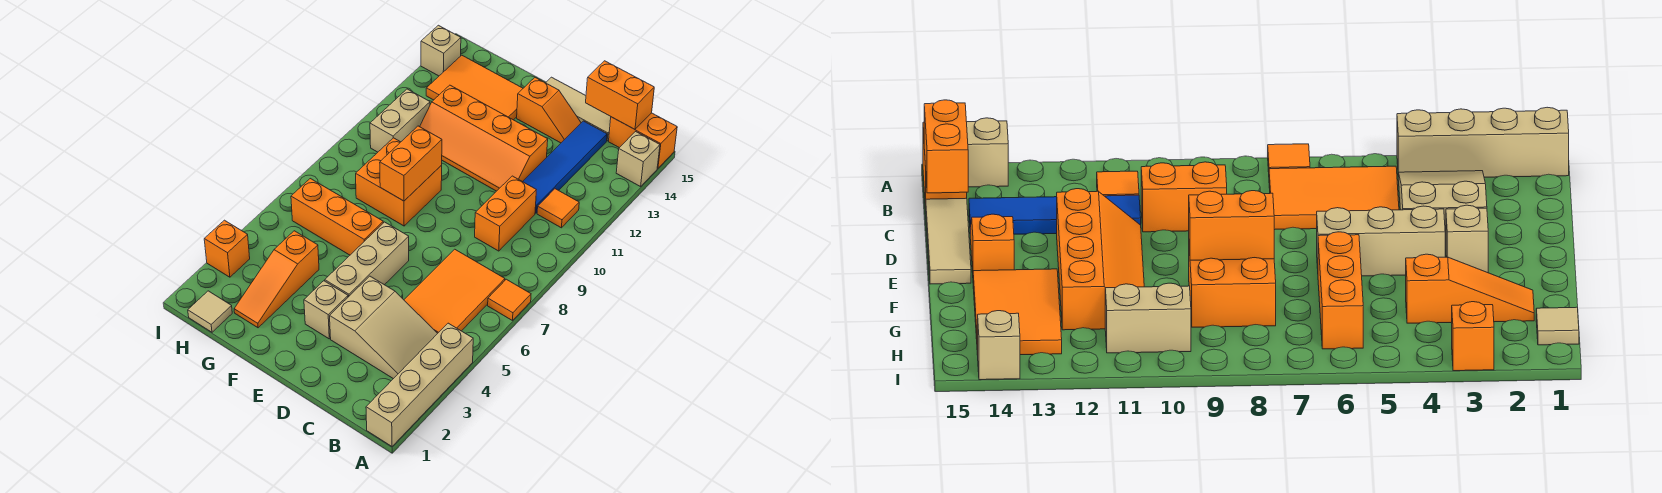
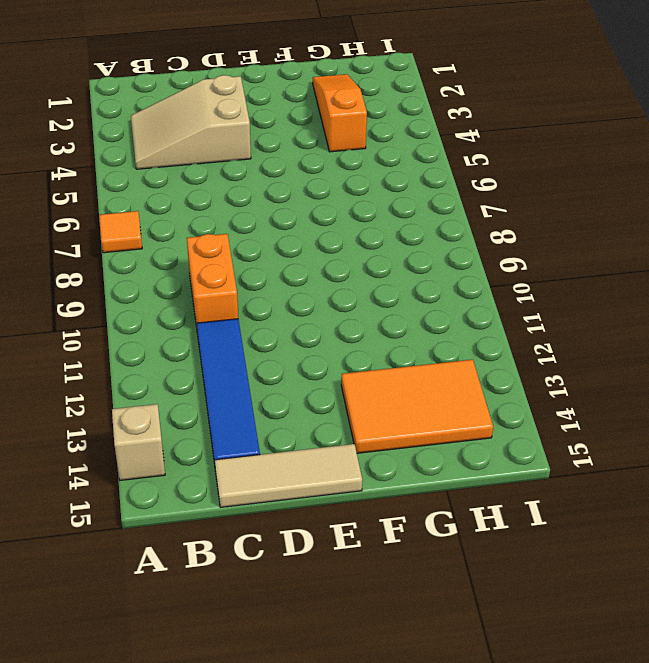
none -> tan 1x4 brick [366,323,473,446]
none -> orange 1x2 brick [609,113,677,168]
none -> orange 2x3 tile [404,249,505,333]

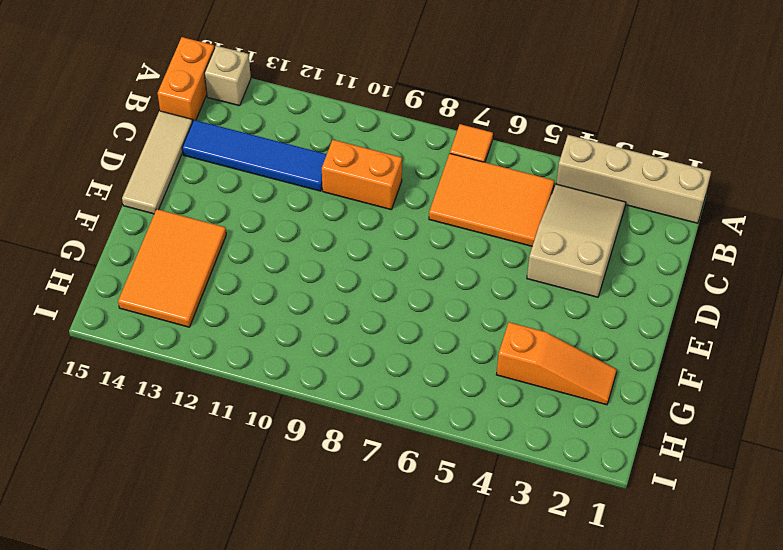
none -> orange 1x1 tile [537,189,579,228]
none -> orange 2x4 slope [420,85,548,191]
none -> orange 1x2 slope [517,78,581,143]

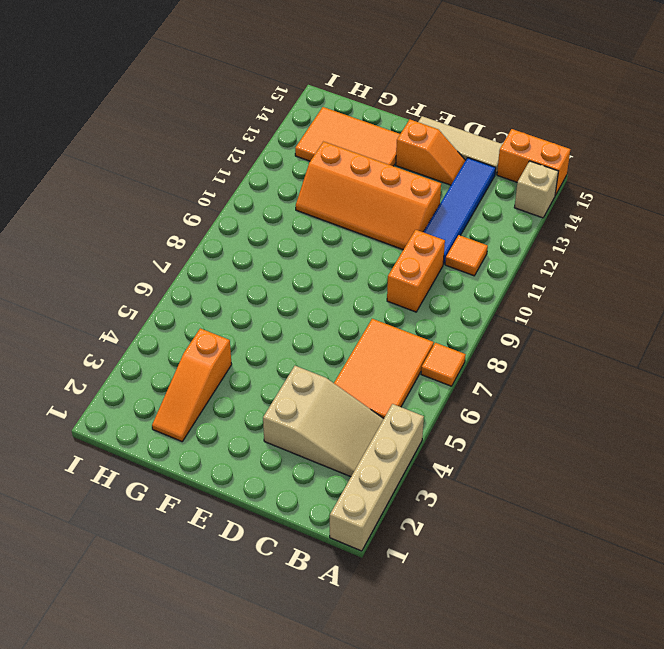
none -> tan 1x1 brick [304,281,348,339]
none -> tan 1x3 brick [325,222,409,297]
none -> orange 1x3 brick [291,179,383,255]

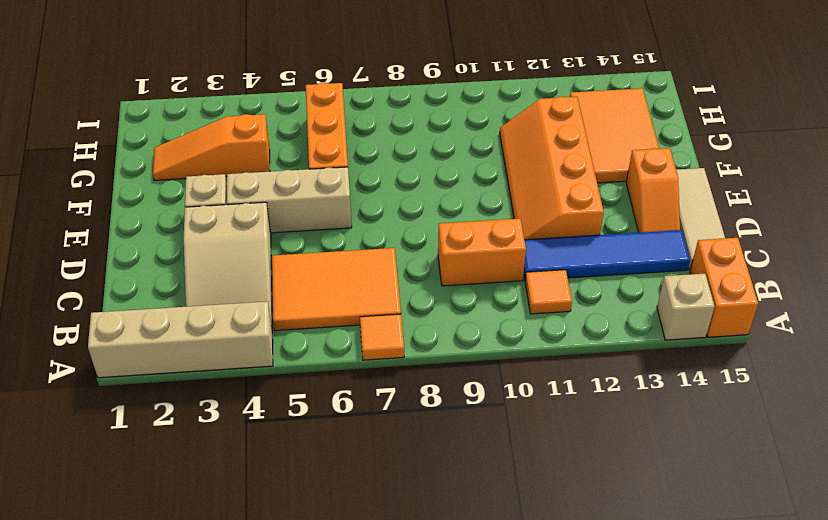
none -> orange 2x2 brick [356,138,442,226]
none -> tan 1x1 tile [188,291,232,332]
none -> tan 1x2 brick [370,89,430,152]

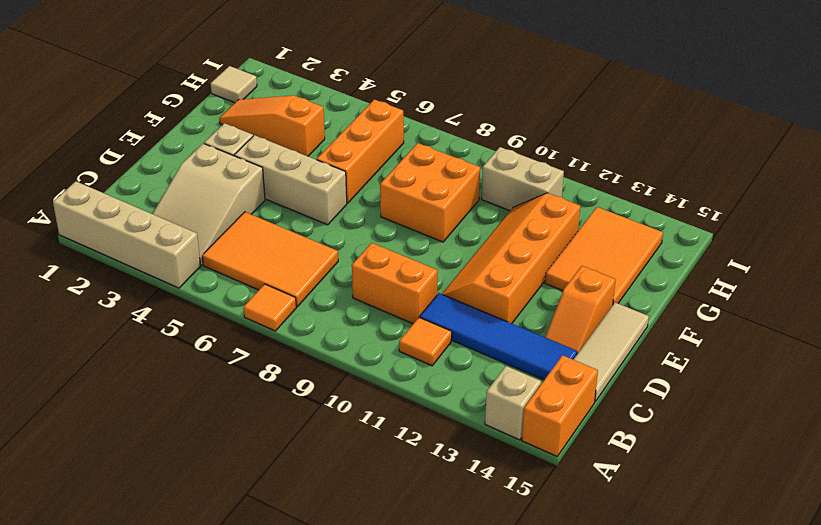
none -> orange 1x1 brick [204,220,250,277]
none -> tan 1x1 brick [421,25,461,76]
none -> orange 1x2 brick [586,61,654,129]

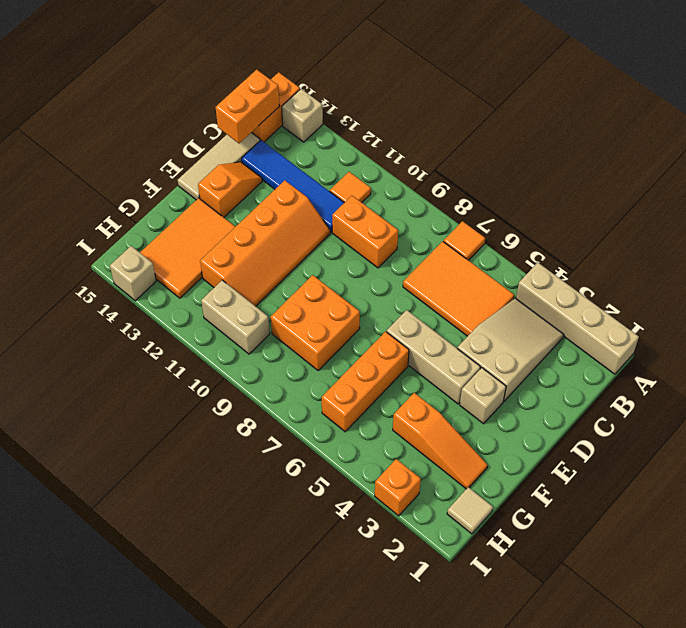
none -> orange 1x2 brick [380,126,442,201]

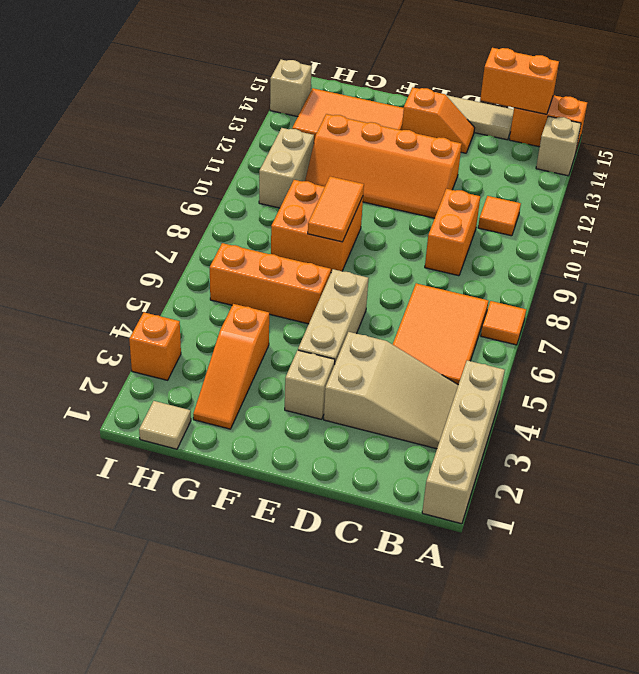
orange 1x2 tile [308,176,364,242] -> orange 1x2 brick [380,126,442,201]
none -> blue 1x4 tile [523,121,607,213]

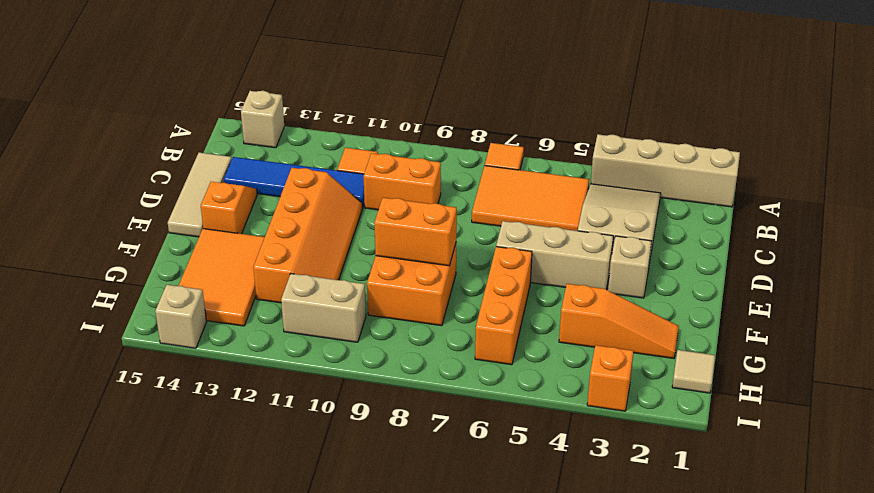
none -> orange 1x2 brick [609,113,677,168]
none -> orange 1x2 brick [586,61,654,129]

